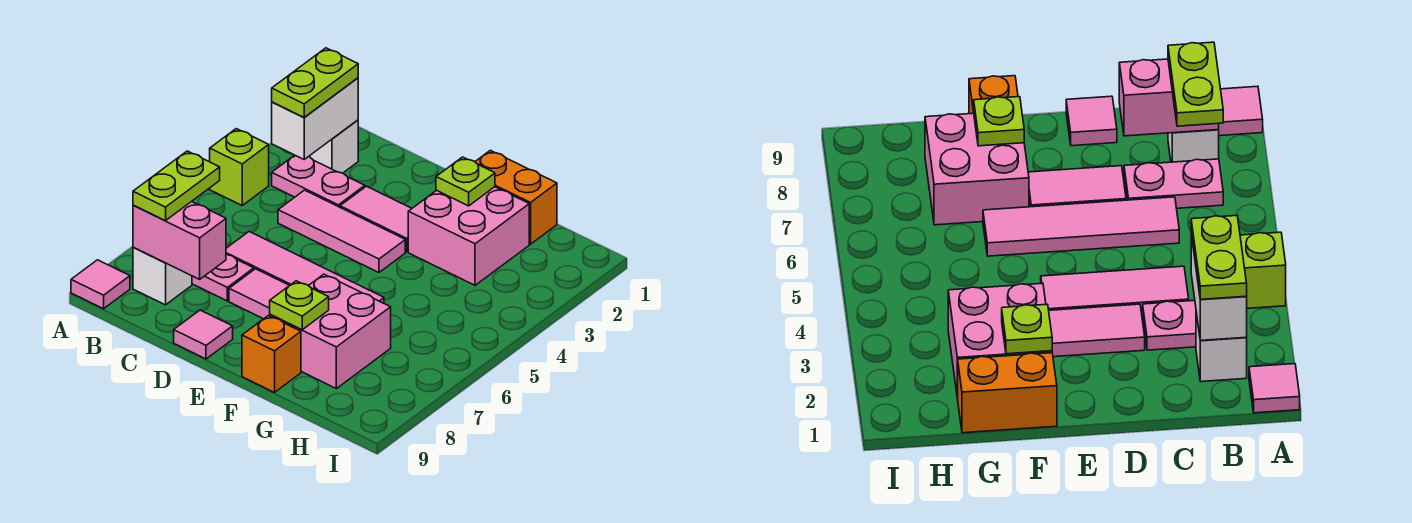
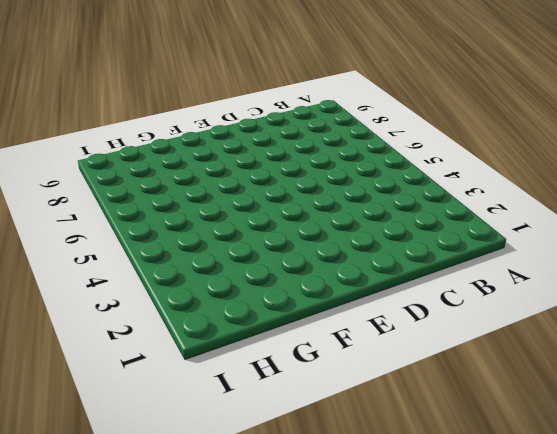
none -> pink 1x1 tile [1249,364,1300,413]
none -> lime 1x1 brick [210,129,269,205]
none -> pink 1x1 tile [71,260,130,309]

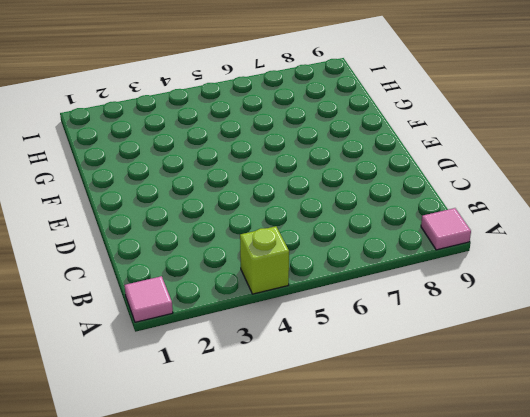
none -> white 1x1 brick [309,120,358,173]
none -> pink 1x2 plate [272,155,365,207]
none -> pink 1x2 plate [192,254,254,301]

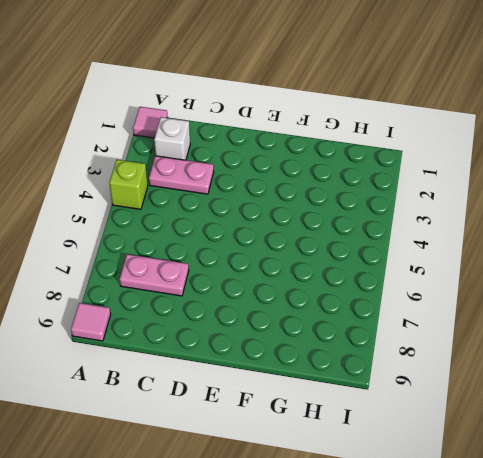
none -> white 1x1 brick [133,247,192,305]
none -> pink 1x3 tile [278,190,405,272]
none -> pink 1x4 tile [226,232,384,303]

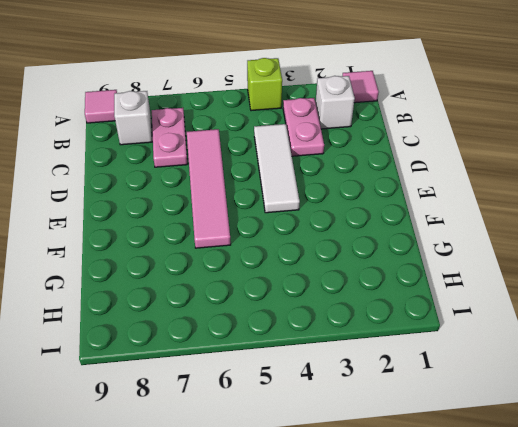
white 1x3 tile [254,124,300,213] -> pink 1x3 tile [278,190,405,272]
none -> pink 1x2 tile [340,186,412,252]
none -> pink 1x2 tile [229,269,290,319]
none -> pink 1x1 tile [174,310,233,359]

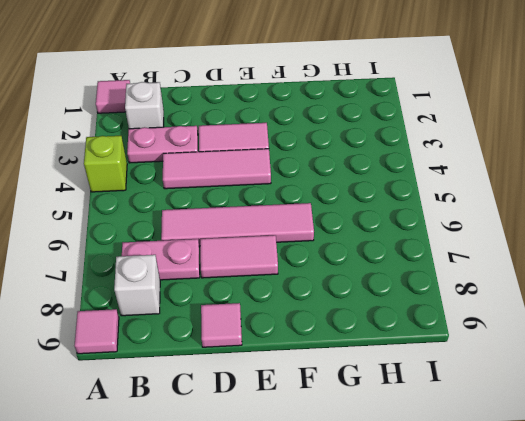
none -> orange 1x2 brick [475,150,557,244]
none -> pink 2x2 brick [408,187,529,285]
none -> pink 2x2 brick [270,274,391,389]

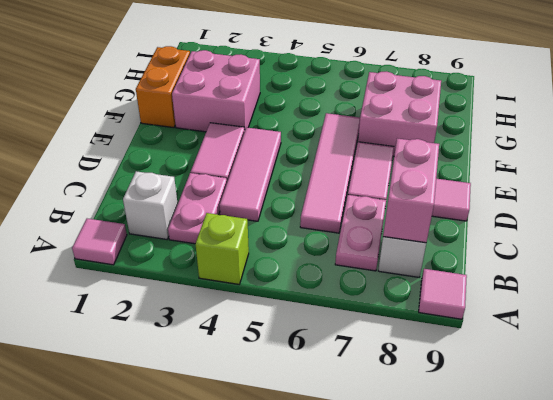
none -> orange 1x1 brick [242,316,301,393]
none -> white 1x2 brick [272,78,358,159]
none -> lime 1x1 plate [436,157,495,206]

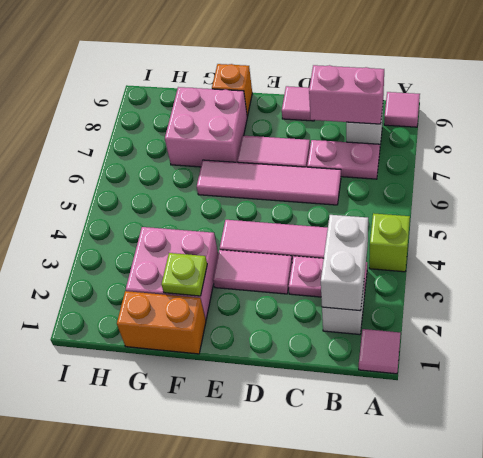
none -> lime 1x1 plate [270,281,329,330]
none -> lime 1x2 plate [272,48,358,117]
none -> lime 1x2 plate [133,151,220,221]

